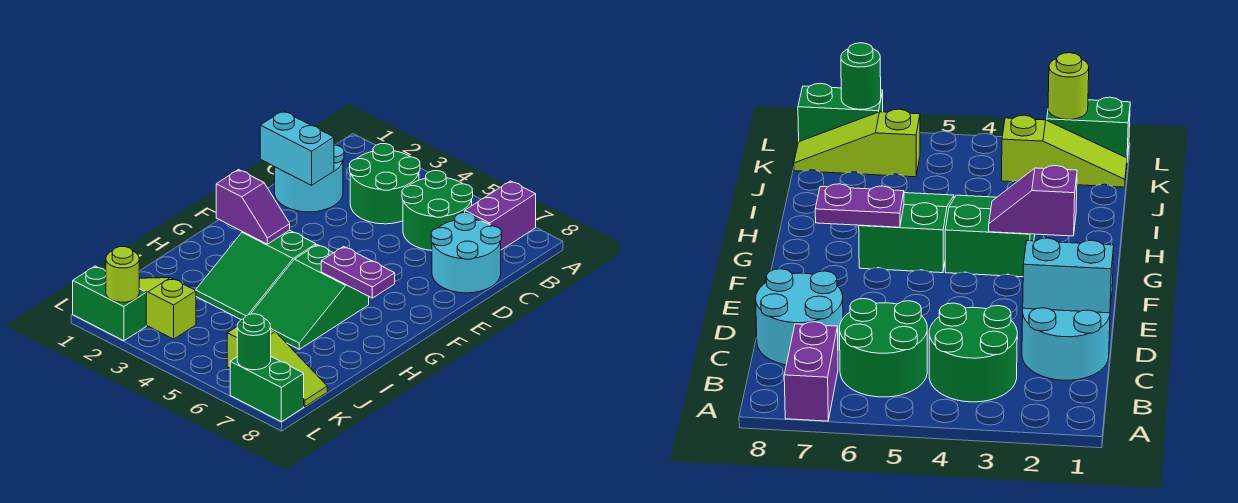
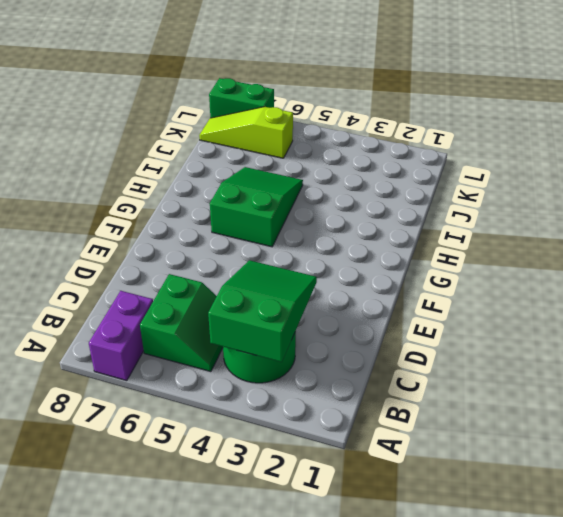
green 2x3 slope [208,260,317,362] -> green 2x3 slope moved to [196,230,316,320]
green 2x2 slope [140,274,223,372] -> green 2x2 round brick [402,171,473,251]
none -> cyan 2x2 round brick [275,145,344,212]
none -> cyan 2x2 round brick [431,213,502,293]
none -> lime 1x3 slope [139,278,196,339]

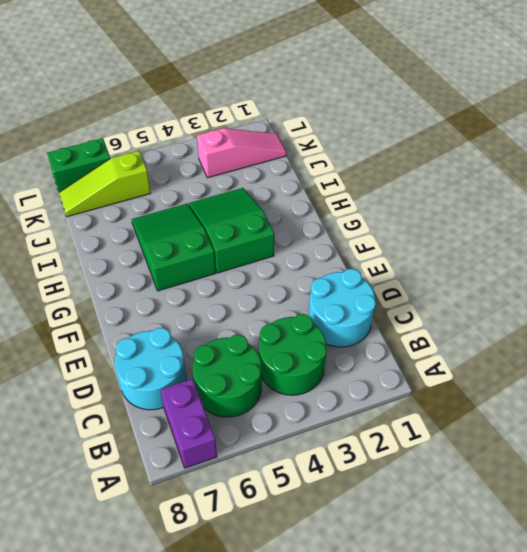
pink 1x3 slope [197,128,286,178] -> lime 1x3 slope [139,278,196,339]
none -> green 1x2 brick [73,266,146,341]
none -> cyan 1x2 brick [260,111,334,185]
none -> purple 1x2 slope [216,170,290,244]

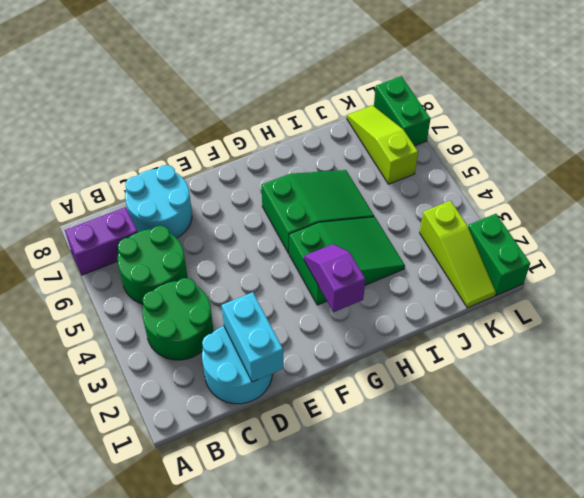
none -> purple 1x2 plate [321,247,395,298]
none -> lime 1x1 round brick [106,247,139,302]
none -> green 1x1 round brick [237,314,271,370]

